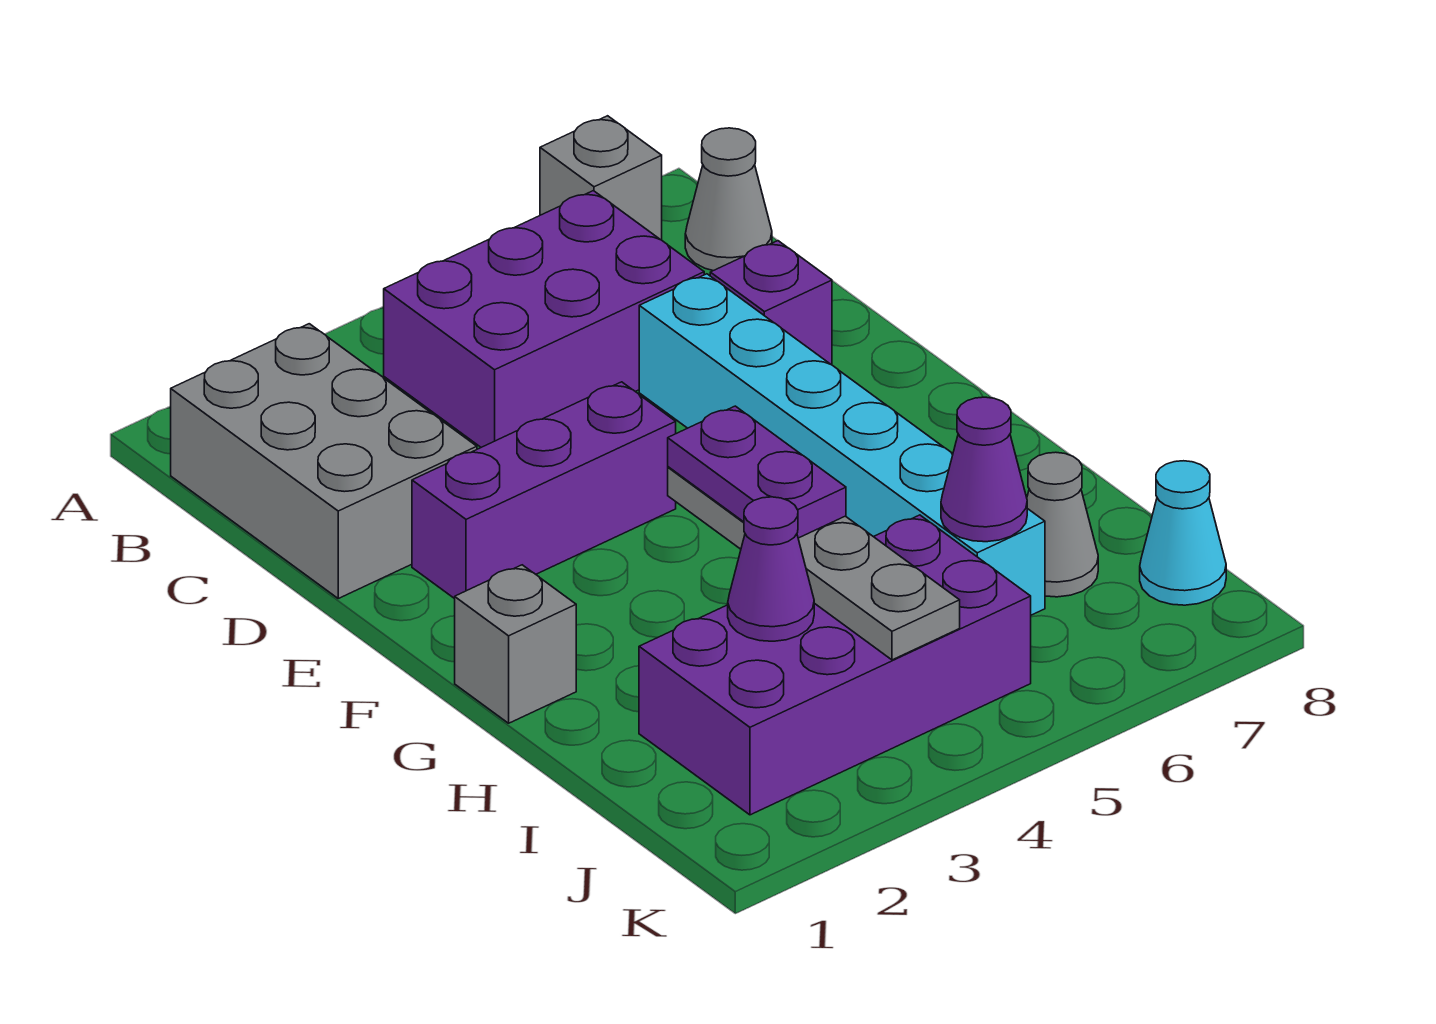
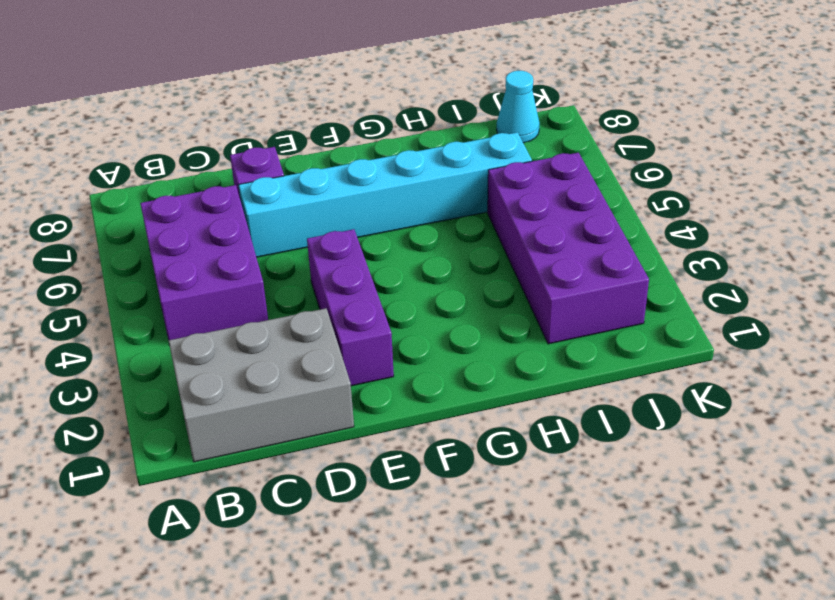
none -> grey 1x1 brick [540,116,662,240]
none -> grey 1x1 cone [685,128,772,271]
none -> grey 1x1 brick [455,565,576,723]

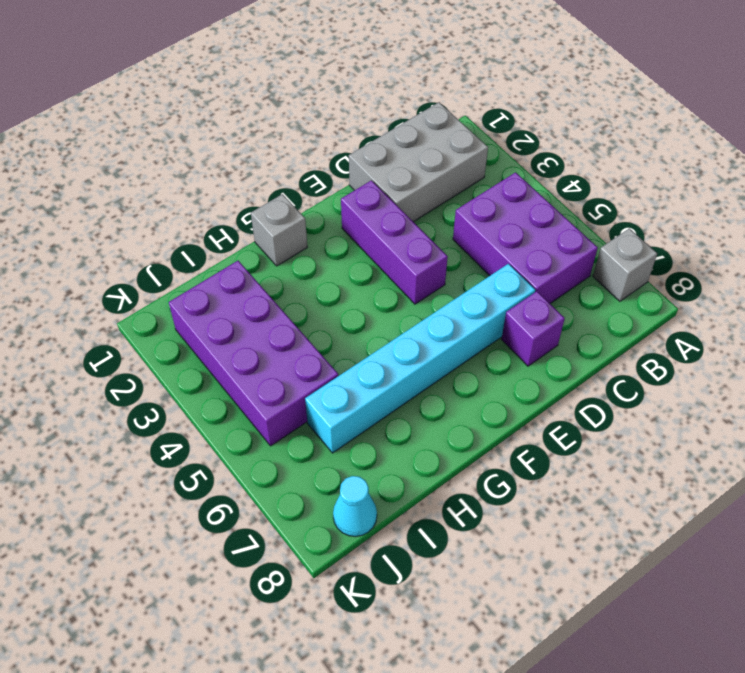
none -> grey 1x1 cone [685,128,772,271]
none -> grey 1x1 cone [1027,452,1098,597]
none -> grey 1x4 plate [668,467,960,660]

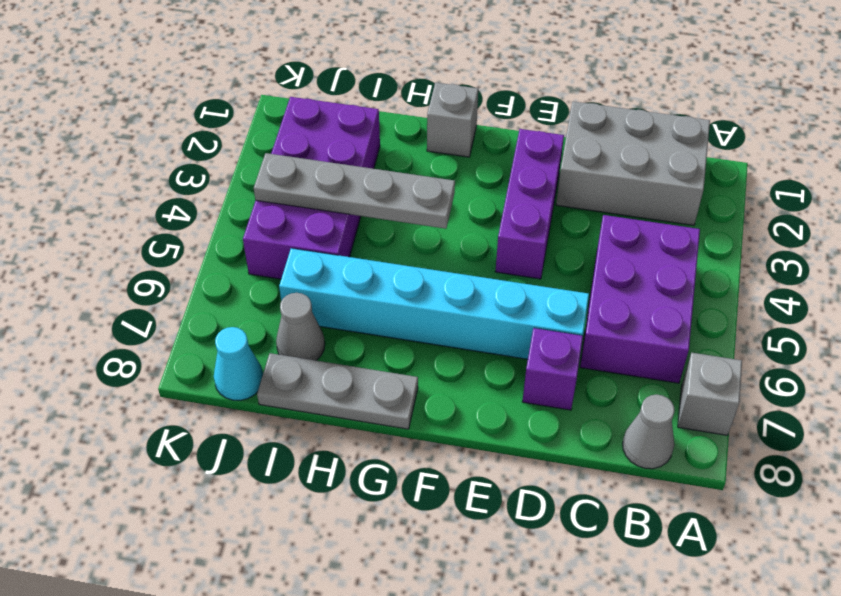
grey 1x3 plate [257,353,418,429] -> none
none -> purple 1x1 cone [728,497,814,641]
none -> purple 1x1 cone [941,397,1027,542]
none -> purple 1x2 plate [668,406,846,538]

